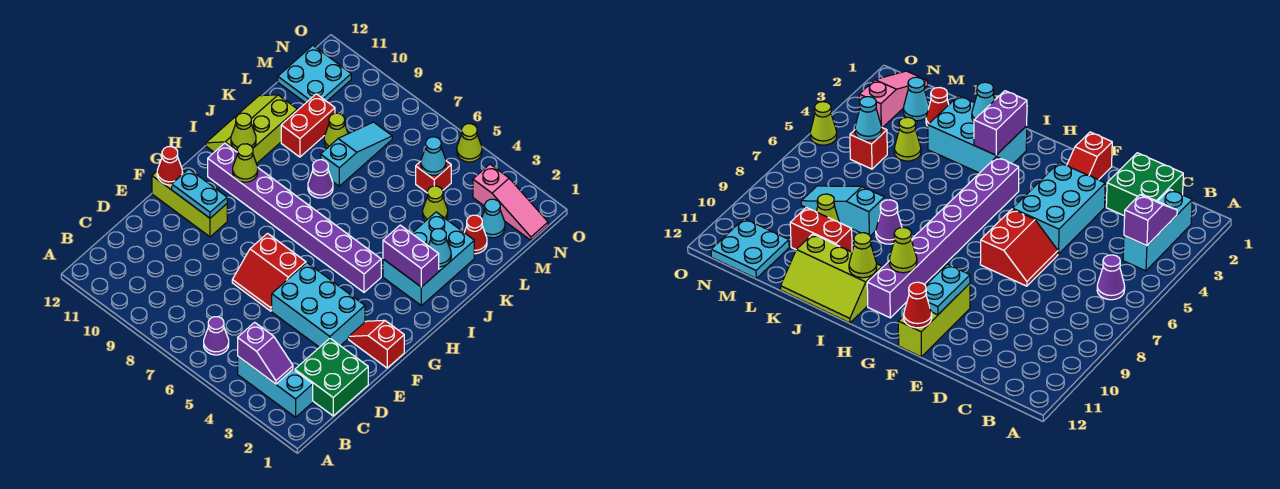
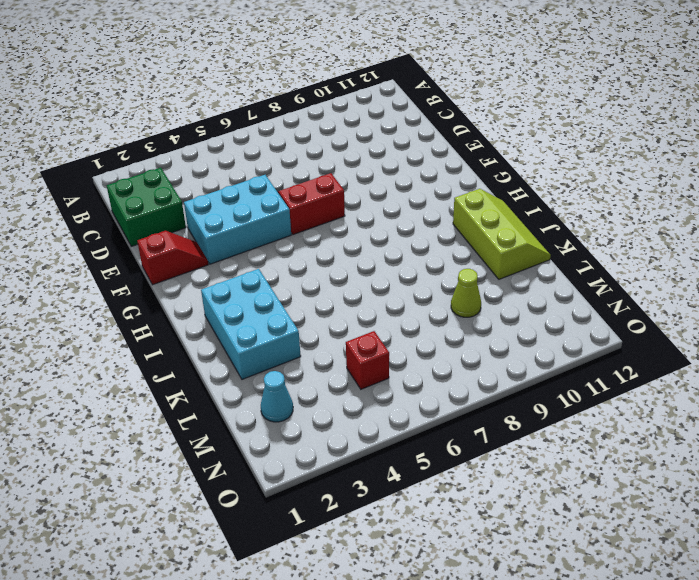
none -> cyan 1x3 brick [238,357,313,417]
none -> purple 1x1 cone [204,317,229,355]
none -> lime 1x3 brick [152,170,227,237]

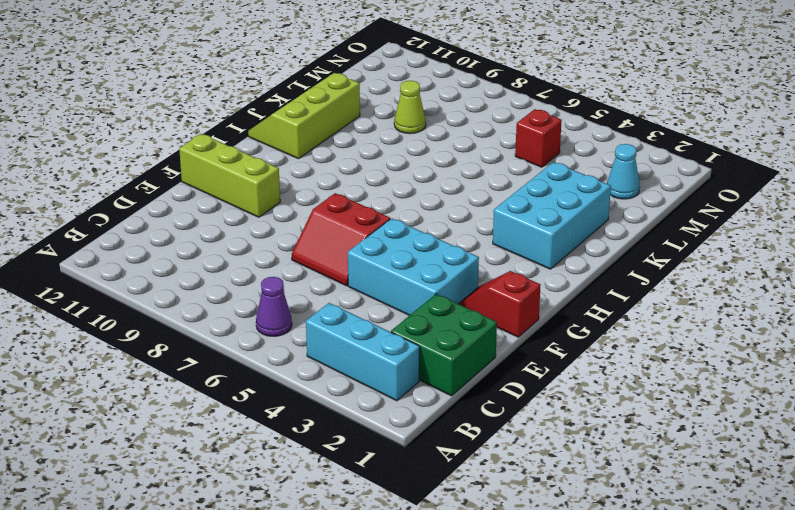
none -> purple 1x8 brick [208,143,381,292]
none -> purple 1x1 cone [308,160,333,198]
none -> cyan 1x3 slope [321,122,392,186]

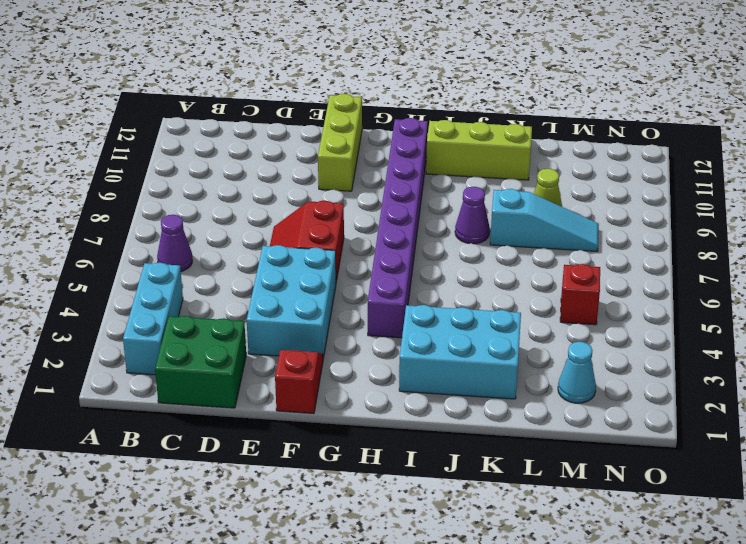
none -> red 1x2 brick [281,94,335,157]
none -> red 1x1 cone [464,215,487,254]
none -> lime 1x1 cone [423,186,448,221]

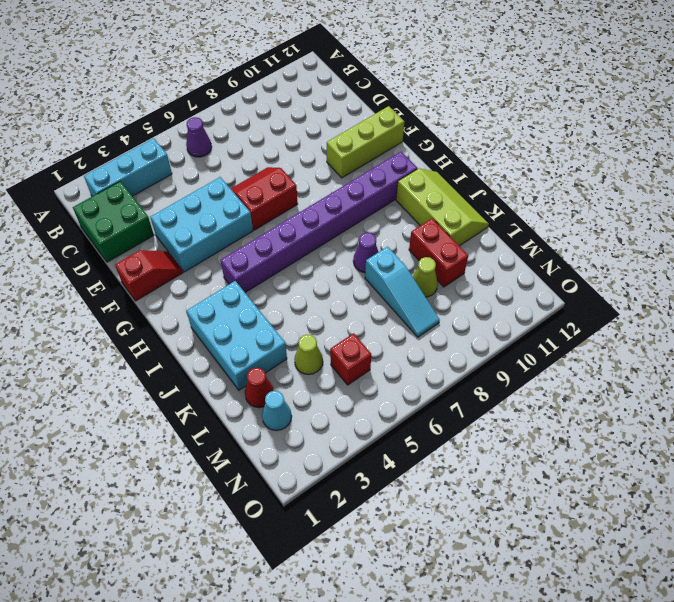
none -> cyan 2x2 plate [278,45,351,103]
none -> pink 1x3 slope [473,164,548,240]
none -> lime 1x1 cone [457,124,482,162]

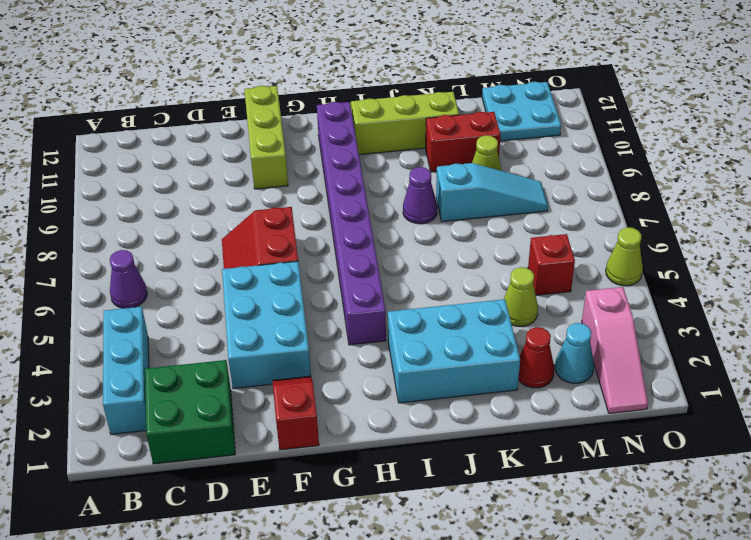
none -> purple 1x2 slope [238,322,293,384]
none -> cyan 1x2 plate [172,169,227,218]
none -> red 1x1 cone [157,147,183,185]

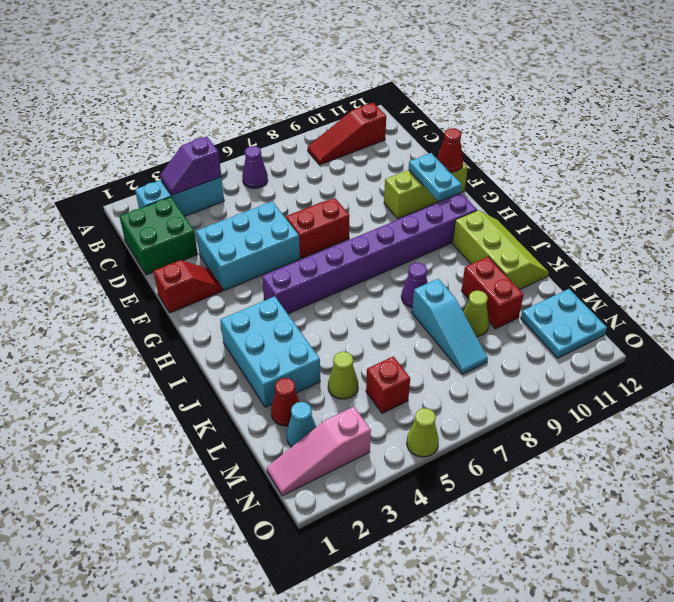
red 1x3 slope [308,103,386,165] -> none
cyan 1x2 plate [409,153,462,201] -> cyan 1x2 plate turned to [172,169,227,218]
none -> lime 1x1 cone [233,144,258,182]
none -> purple 1x2 brick [383,225,439,287]
none -> lime 1x1 cone [231,113,256,150]

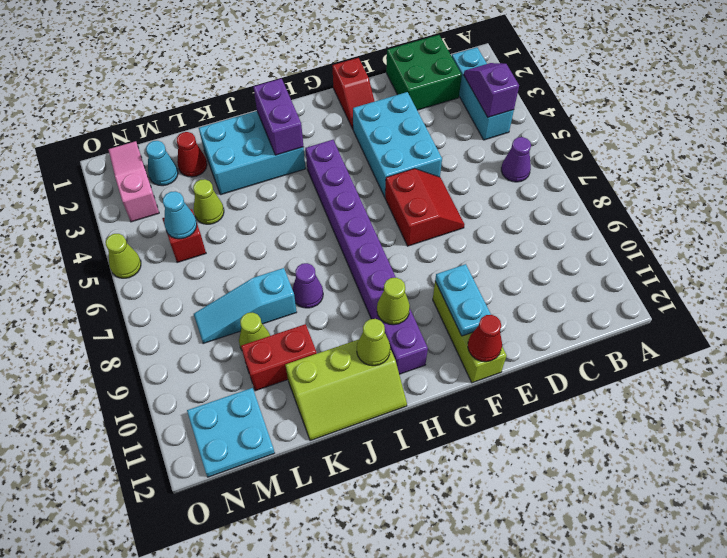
none -> cyan 1x1 cone [428,229,451,267]

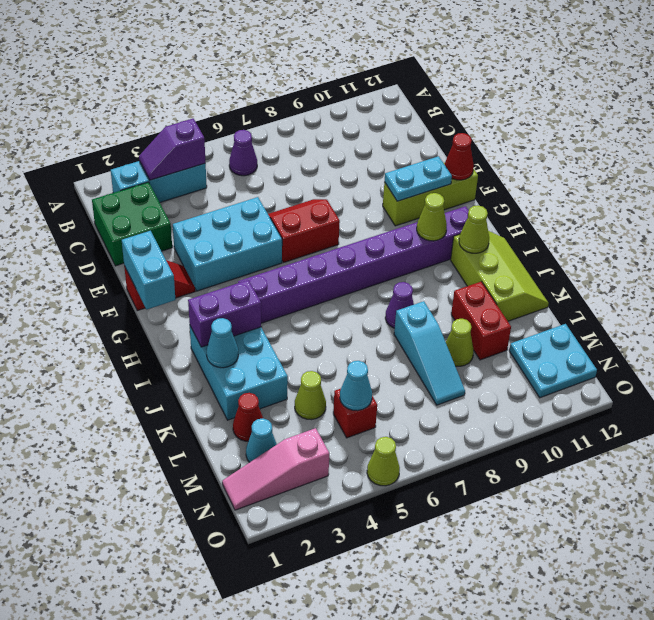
cyan 1x2 brick [122,231,175,310] -> none

